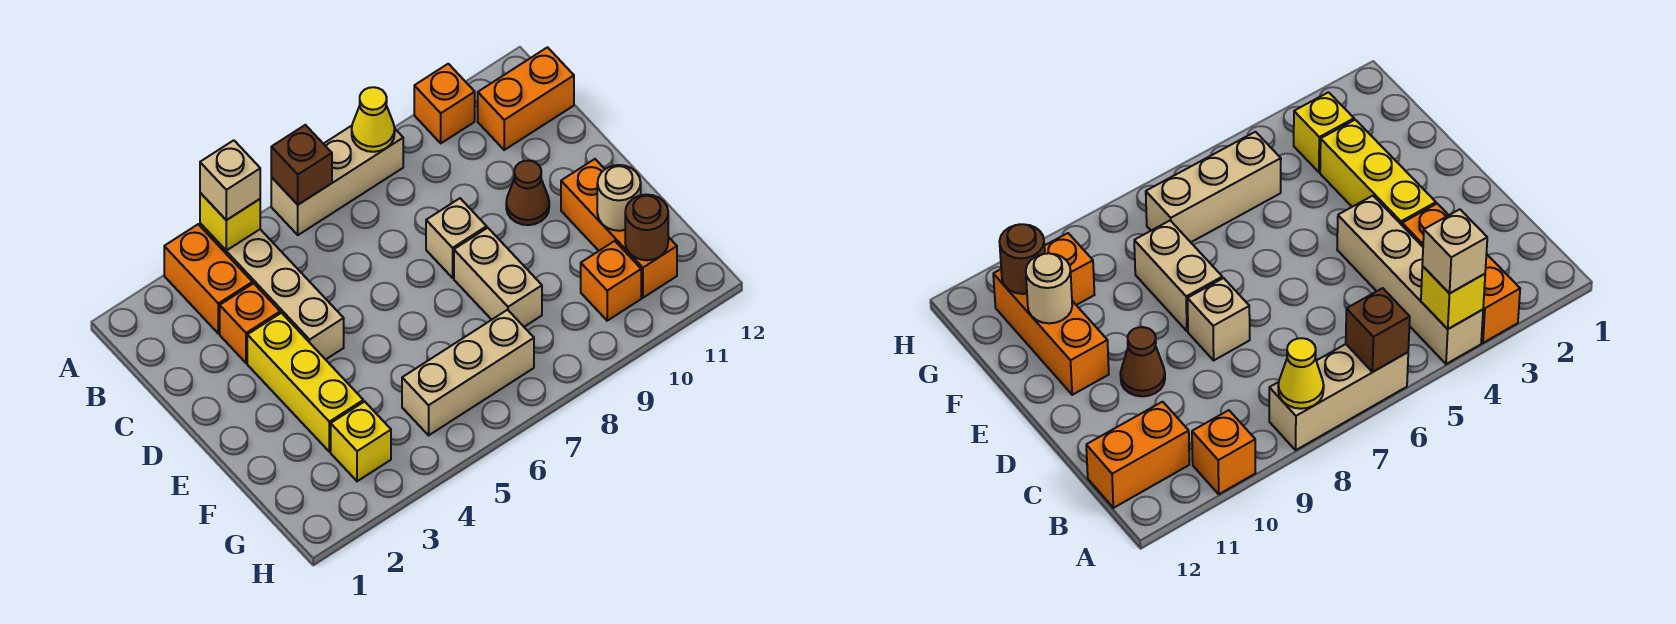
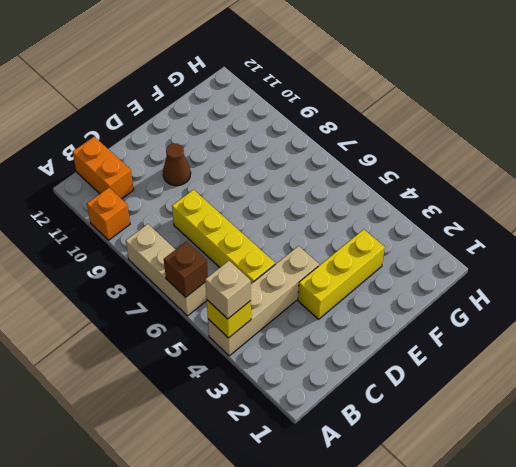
yellow 1x4 brick [172,190,275,284] -> none
none -> orange 1x2 brick [164,224,252,334]
none -> orange 1x1 brick [220,283,280,363]
none -> tan 1x1 brick [426,198,487,278]

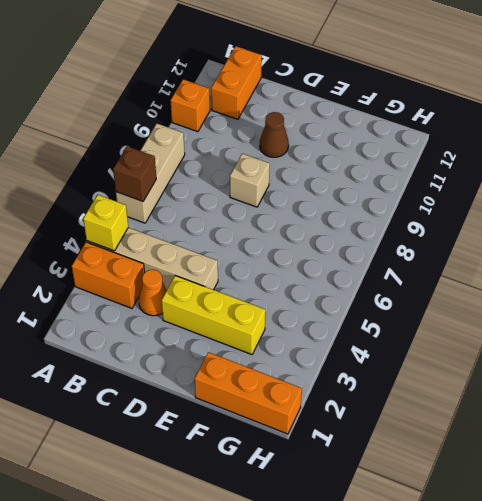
orange 1x1 cone [139,270,167,316] -> orange 1x1 brick [220,283,280,363]
orange 1x3 brick [194,352,302,434] -> orange 1x3 brick moved to [561,159,677,298]
none -> tan 1x2 brick [454,228,542,327]
none -> yellow 1x1 brick [331,401,391,481]
none -> tan 1x3 brick [402,310,534,435]

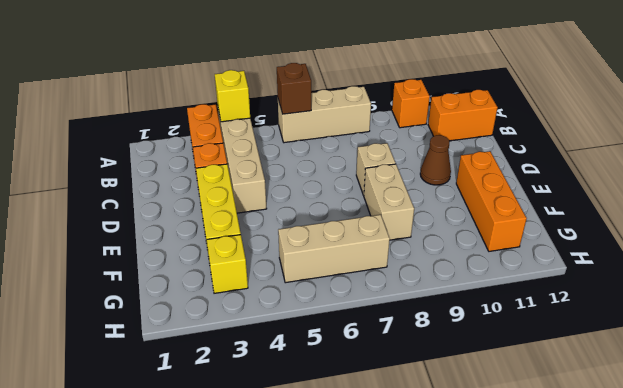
none -> orange 1x1 brick [581,241,641,321]
none -> yellow 1x1 cone [352,87,395,152]
none -> tan 1x1 round brick [597,165,641,231]

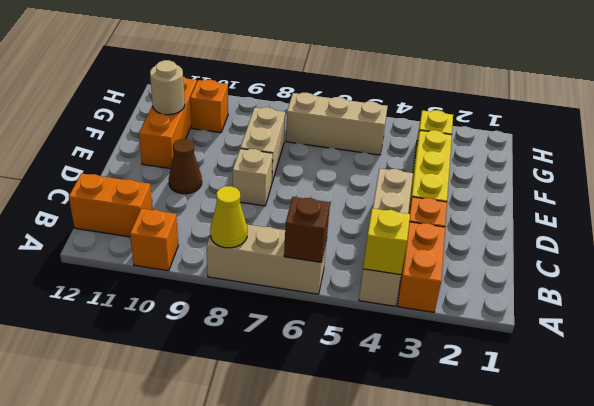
none -> brown 1x1 round brick [625,195,668,260]
none -> tan 1x1 brick [200,140,260,220]

